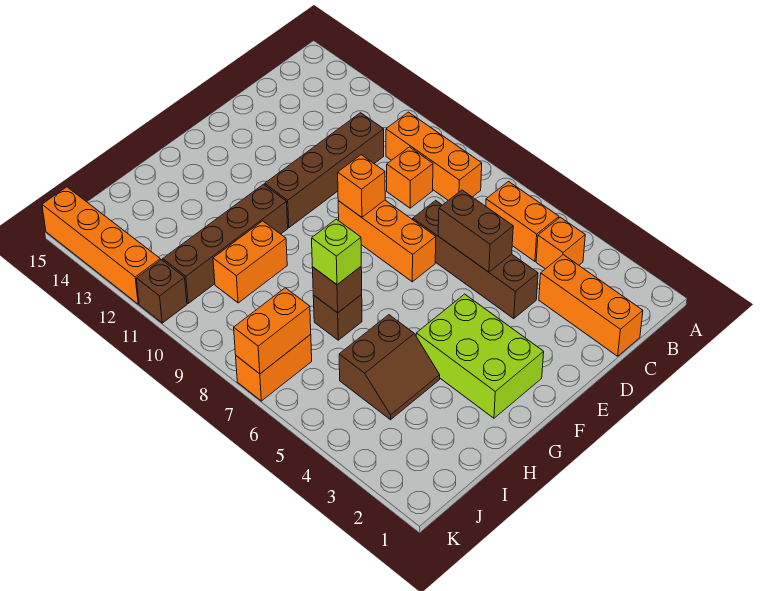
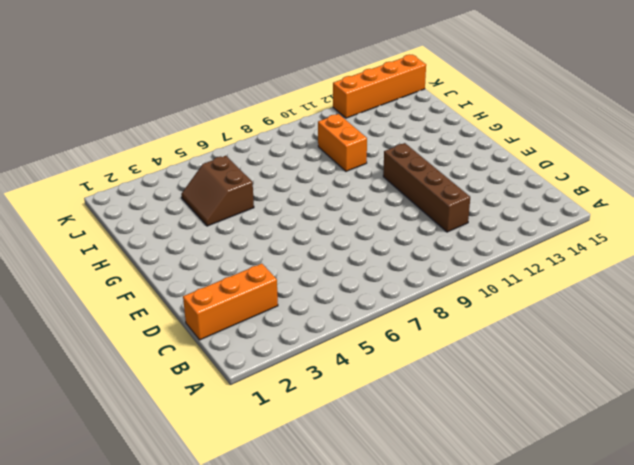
none -> orange 1x1 brick [536,217,585,269]
none -> orange 1x2 brick [486,182,559,261]
none -> orange 1x3 brick [386,112,482,200]

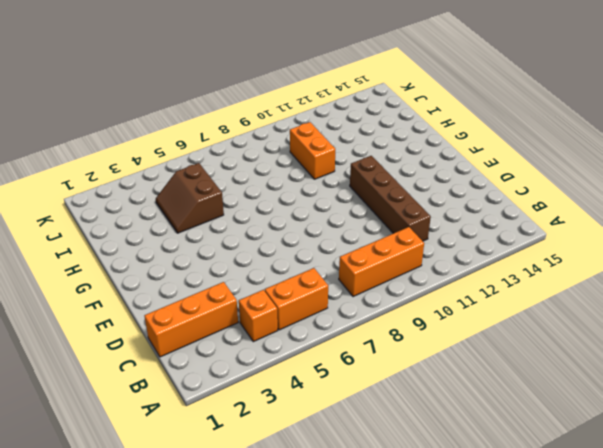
none -> orange 1x1 brick [387,147,433,208]
none -> brown 1x4 brick [413,200,538,319]
none -> orange 1x3 brick [338,200,436,282]

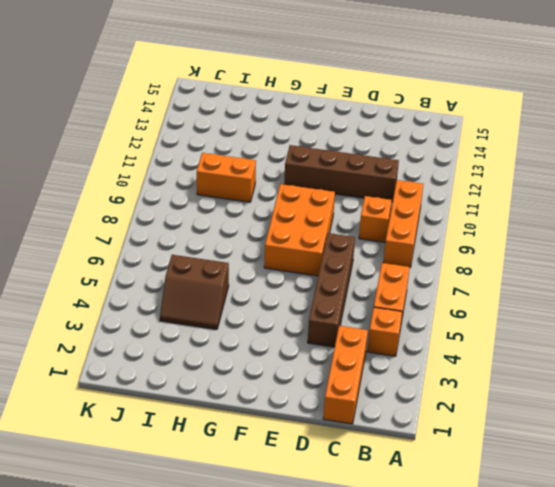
orange 2x3 brick [264,184,335,276] -> orange 1x3 brick [338,200,436,282]
none -> lime 2x3 brick [416,294,544,418]
none -> brown 1x4 brick [163,184,288,303]
none -> brown 1x1 brick [313,295,362,340]

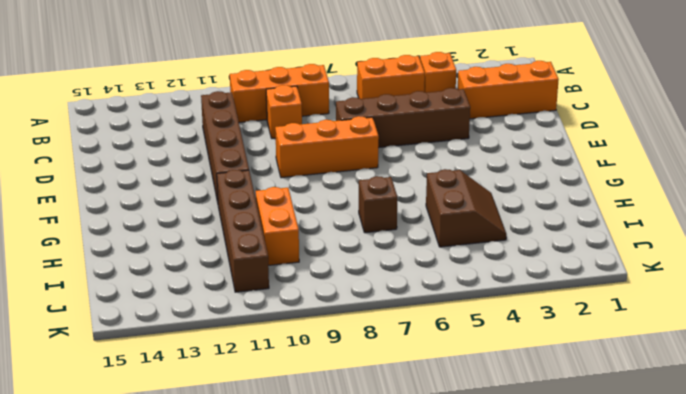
none -> lime 2x3 brick [416,294,544,418]
none -> orange 1x2 brick [236,334,312,401]
none -> brown 1x1 brick [136,260,187,323]

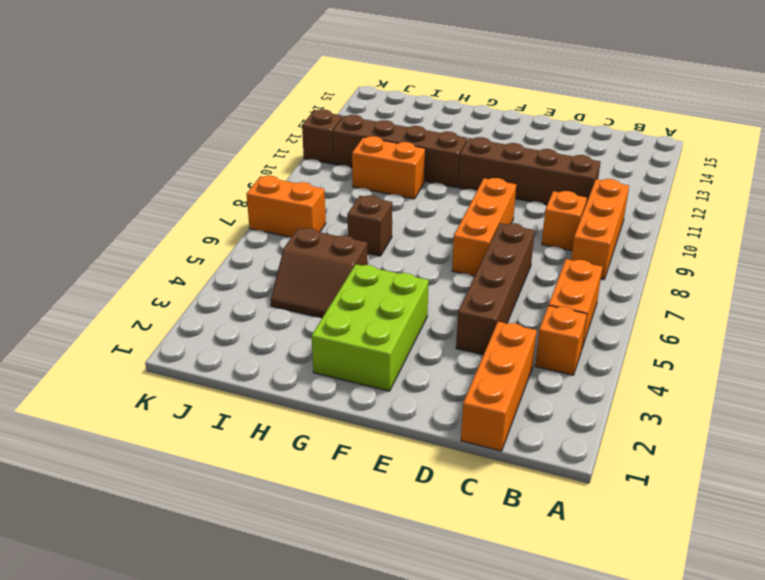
none -> orange 1x4 brick [42,187,160,304]
none -> brown 1x2 brick [438,190,513,272]
none -> orange 1x1 brick [338,155,385,217]

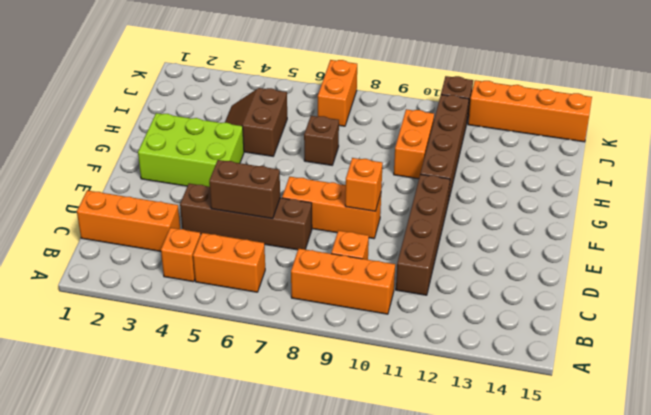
none -> brown 1x1 brick [312,267,362,313]
none -> orange 1x2 brick [234,288,311,374]
none -> lime 1x1 brick [312,219,361,285]

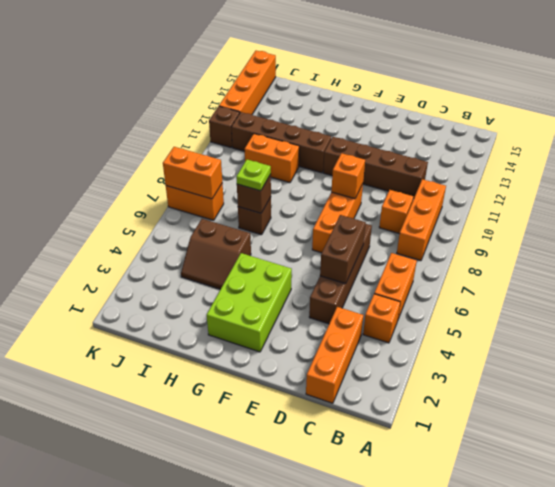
lime 1x1 plate [236,160,271,191] -> lime 1x1 brick [312,219,361,285]

